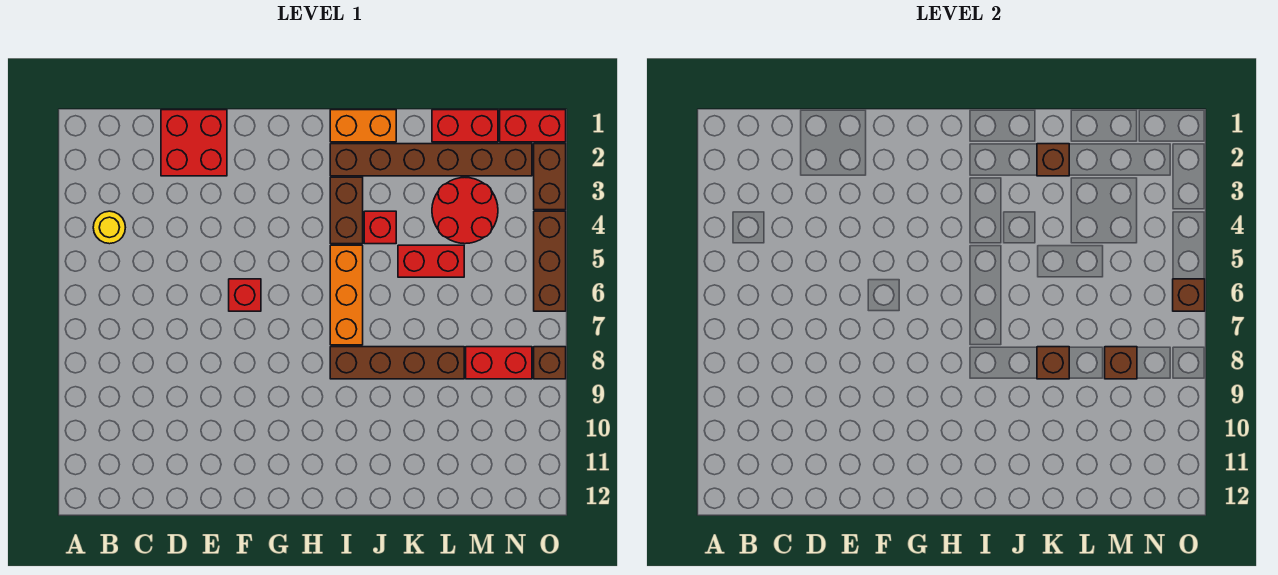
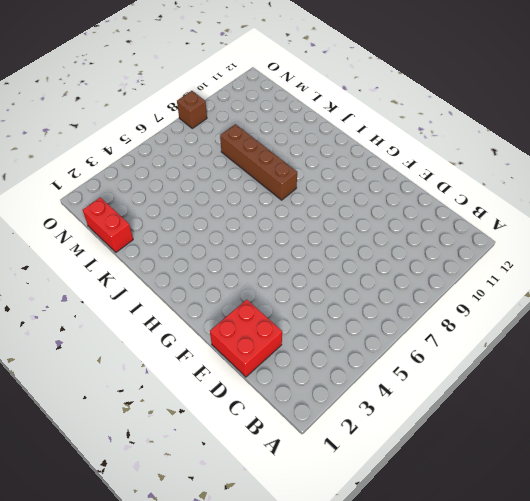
none -> yellow 1x1 round brick [93,211,125,244]
none -> red 1x1 brick [229,279,261,311]
none -> orange 1x2 brick [330,110,396,142]

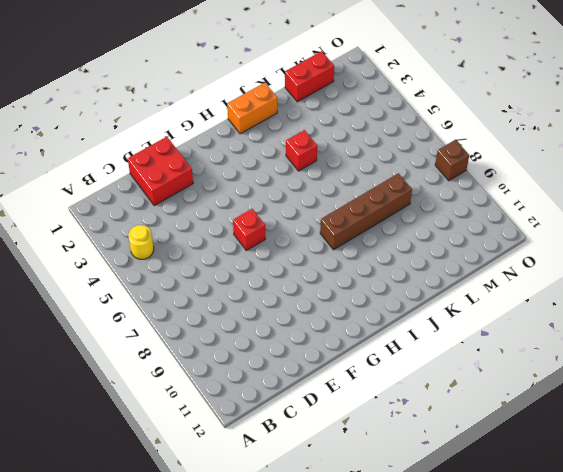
none -> brown 1x6 brick [330,144,532,176]
none -> brown 1x2 brick [330,177,363,244]
none -> orange 1x3 brick [330,245,363,345]

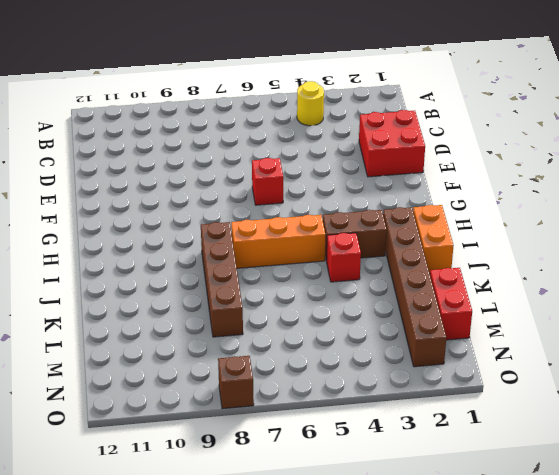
none -> red 1x2 brick [398,245,464,277]
none -> red 2x2 round brick [432,178,498,244]
none -> red 1x2 brick [466,347,532,379]

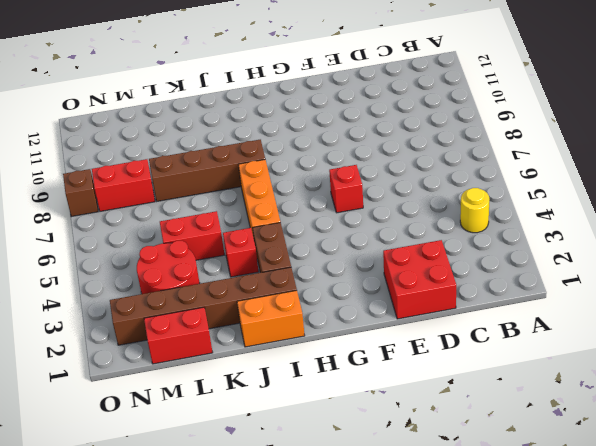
none -> red 1x2 brick [500,110,566,142]
none -> brown 1x2 brick [534,144,566,210]
none -> brown 1x3 brick [534,211,566,311]

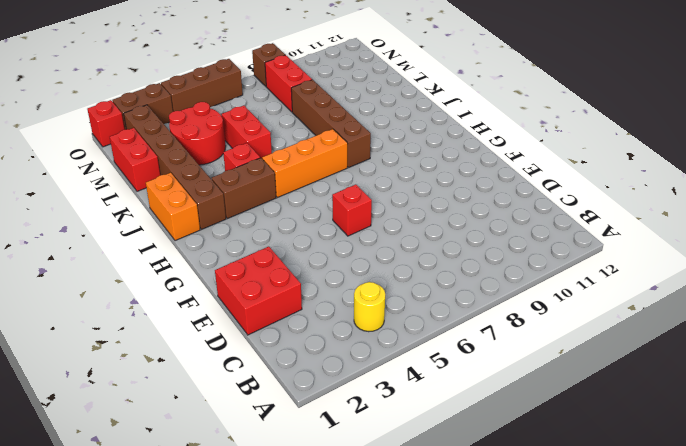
red 1x1 brick [87,100,125,147] -> red 1x2 brick [500,110,566,142]
none -> brown 1x1 brick [1037,144,1069,176]
none -> brown 1x1 brick [1037,347,1069,379]
none -> brown 1x1 brick [1105,347,1137,379]

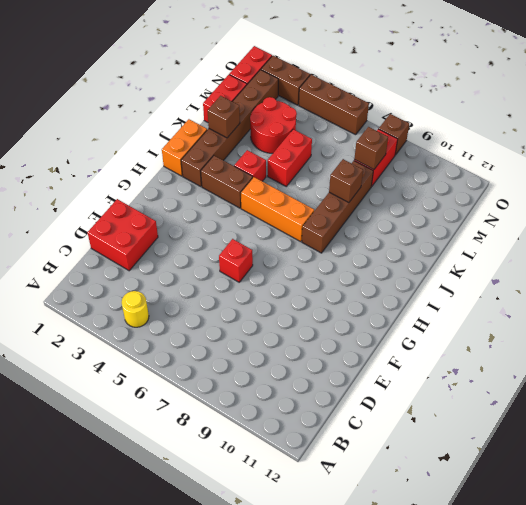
none -> brown 1x1 brick [1173,279,1205,311]

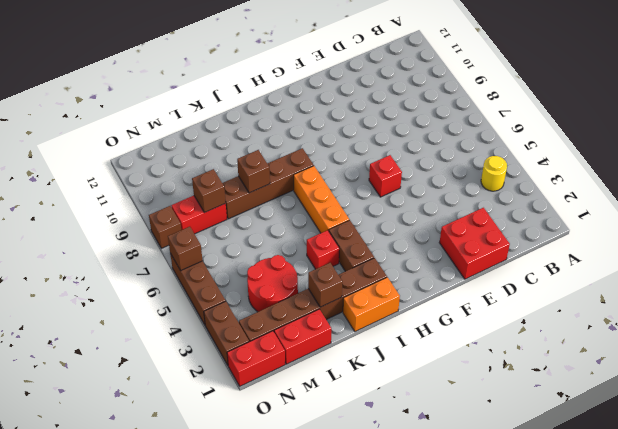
none -> red 1x2 brick [398,245,464,277]

